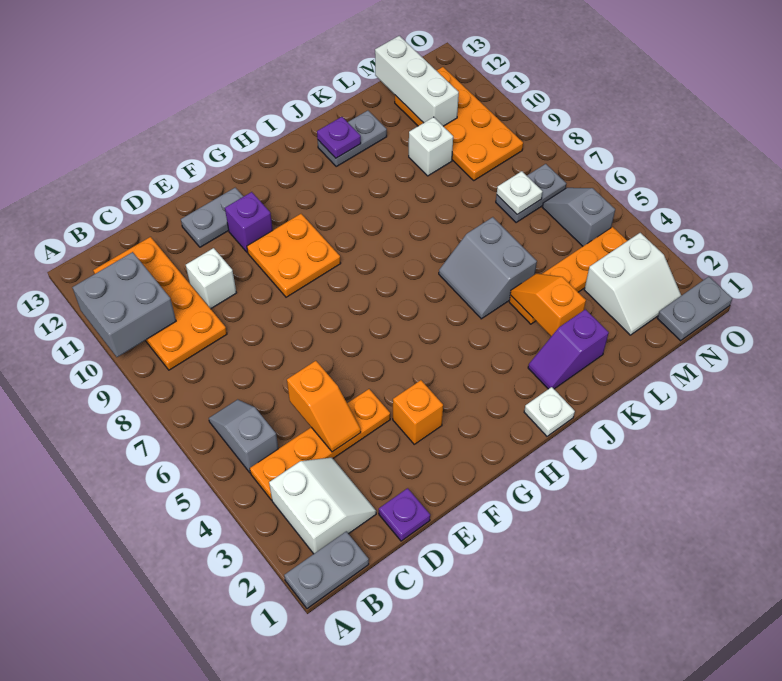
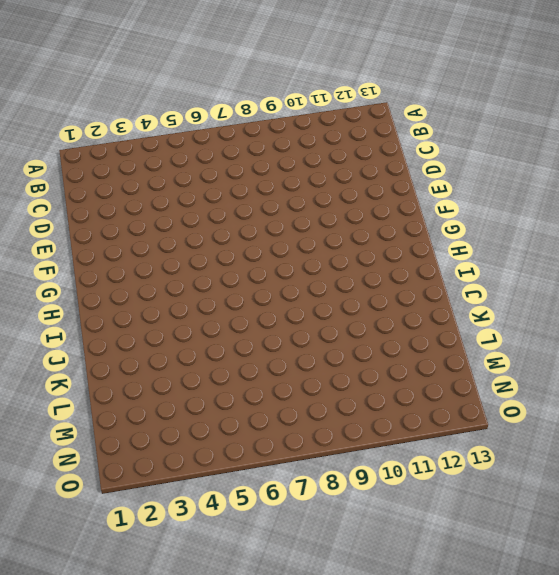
none -> grey 1x2 plate [284,532,369,609]
none -> white 2x2 slope [269,458,376,554]
none -> orange 1x4 plate [250,389,390,500]

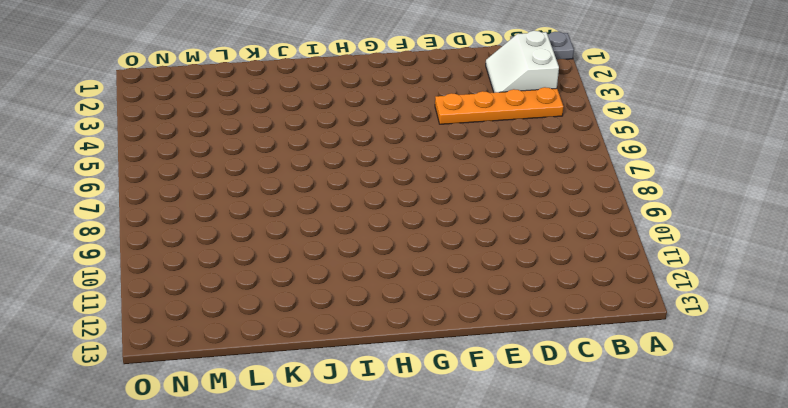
none -> grey 1x2 slope [209,399,278,473]
none -> orange 2x4 plate [93,237,227,370]
none -> purple 1x1 plate [379,488,430,541]

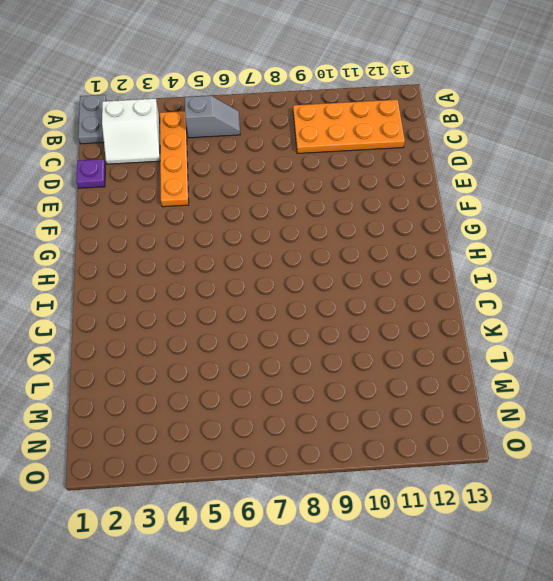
none -> white 1x1 brick [186,248,236,309]
none -> grey 1x2 plate [181,188,244,247]
none -> orange 1x1 brick [393,380,443,444]

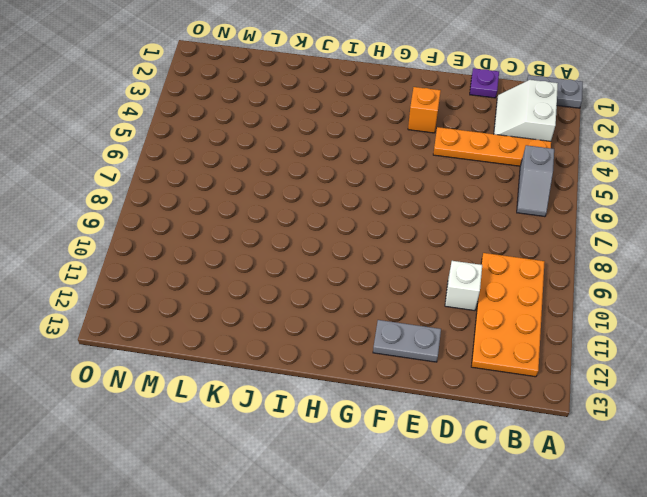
none -> orange 2x2 plate [247,214,341,297]
none -> purple 1x1 brick [225,192,273,252]
none -> white 1x1 plate [524,387,575,436]

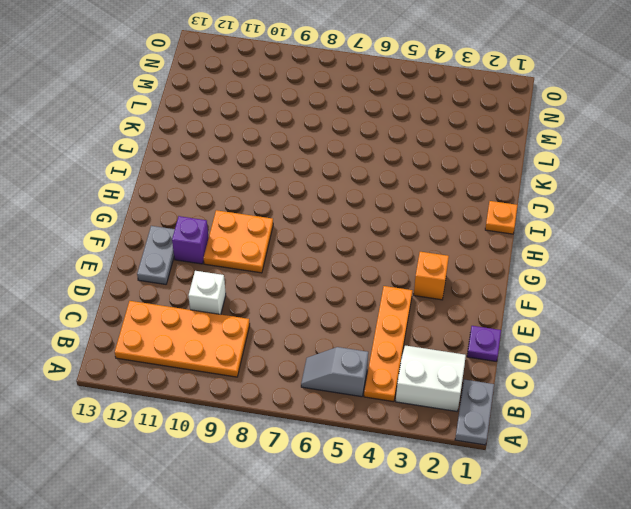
orange 1x1 plate [485,201,517,234] -> white 1x1 plate [524,387,575,436]
none -> purple 1x2 slope [528,309,609,389]
none -> grey 2x2 slope [439,217,537,319]
none -> grey 1x2 plate [318,111,387,166]

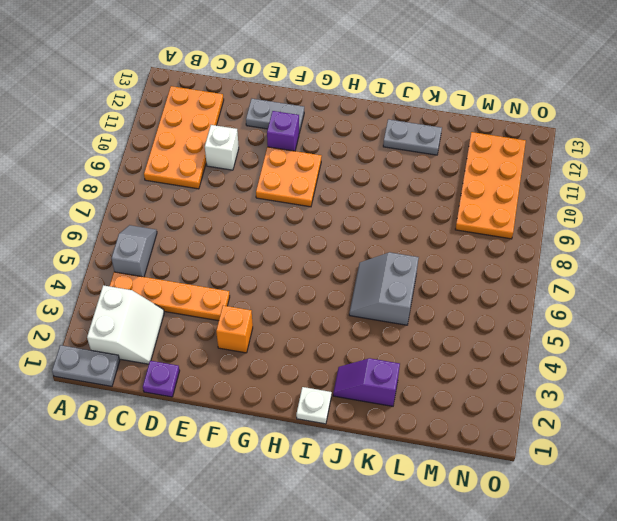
none -> orange 1x4 plate [509,227,627,324]
none -> white 1x1 brick [409,117,453,176]
none -> white 2x2 slope [584,233,681,335]

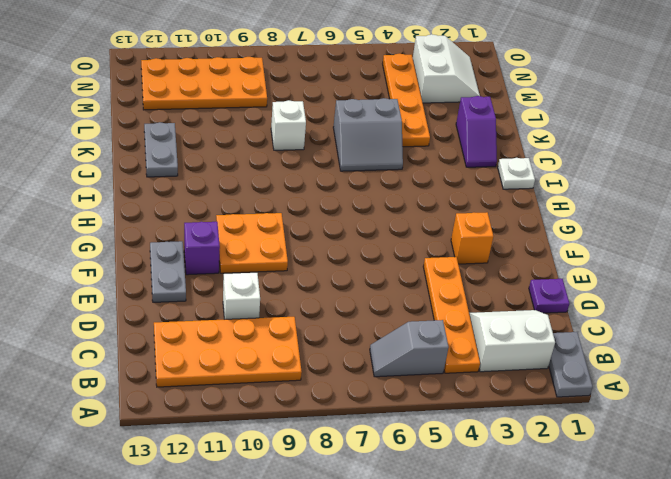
white 1x1 brick [271,100,306,150] -> white 1x1 brick moved to [409,117,453,176]
none -> grey 1x2 plate [496,164,566,223]
none -> grey 1x2 plate [657,277,732,341]
none -> grey 1x2 slope [542,188,615,246]

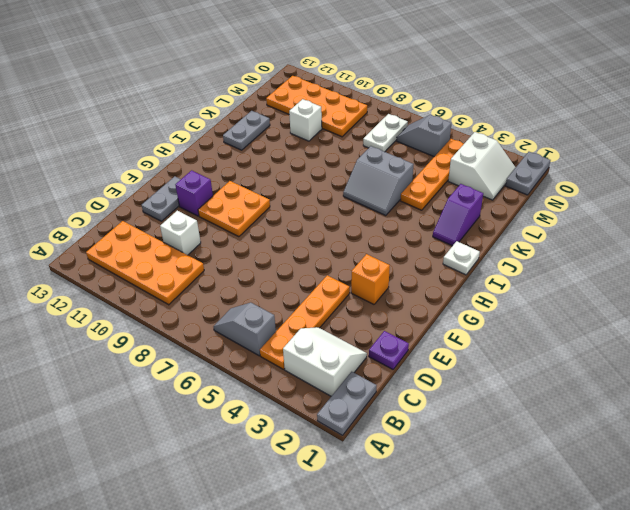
white 1x2 plate [363,114,408,152] -> grey 1x2 plate [496,164,566,223]
none -> grey 2x2 brick [72,252,176,357]
none -> orange 1x2 slope [287,361,361,452]
none -> purple 1x1 plate [317,117,361,158]

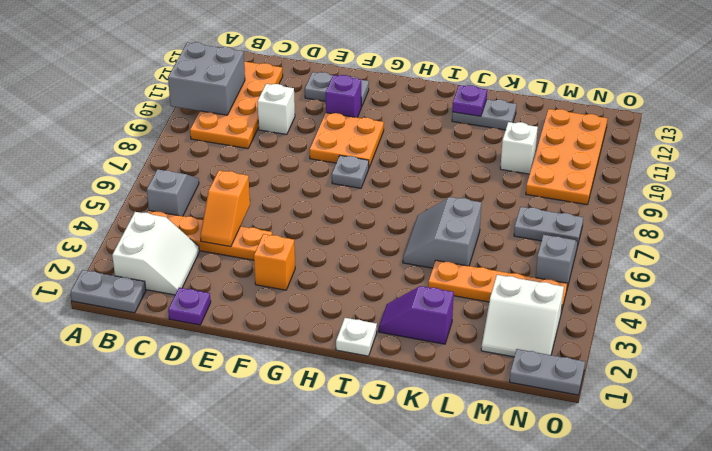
grey 1x1 plate [332,156,369,188] -> none
none -> orange 1x2 slope [510,274,586,336]
none -> white 1x1 plate [497,171,543,214]
none -> white 1x3 brick [375,36,459,126]

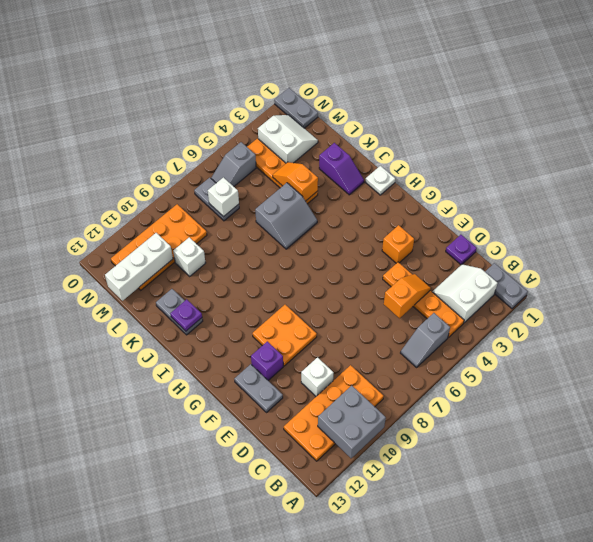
orange 1x2 slope [273,162,318,201] -> orange 1x2 slope turned to [510,274,586,336]
white 1x1 brick [208,177,239,217] -> white 1x1 plate [497,171,543,214]

